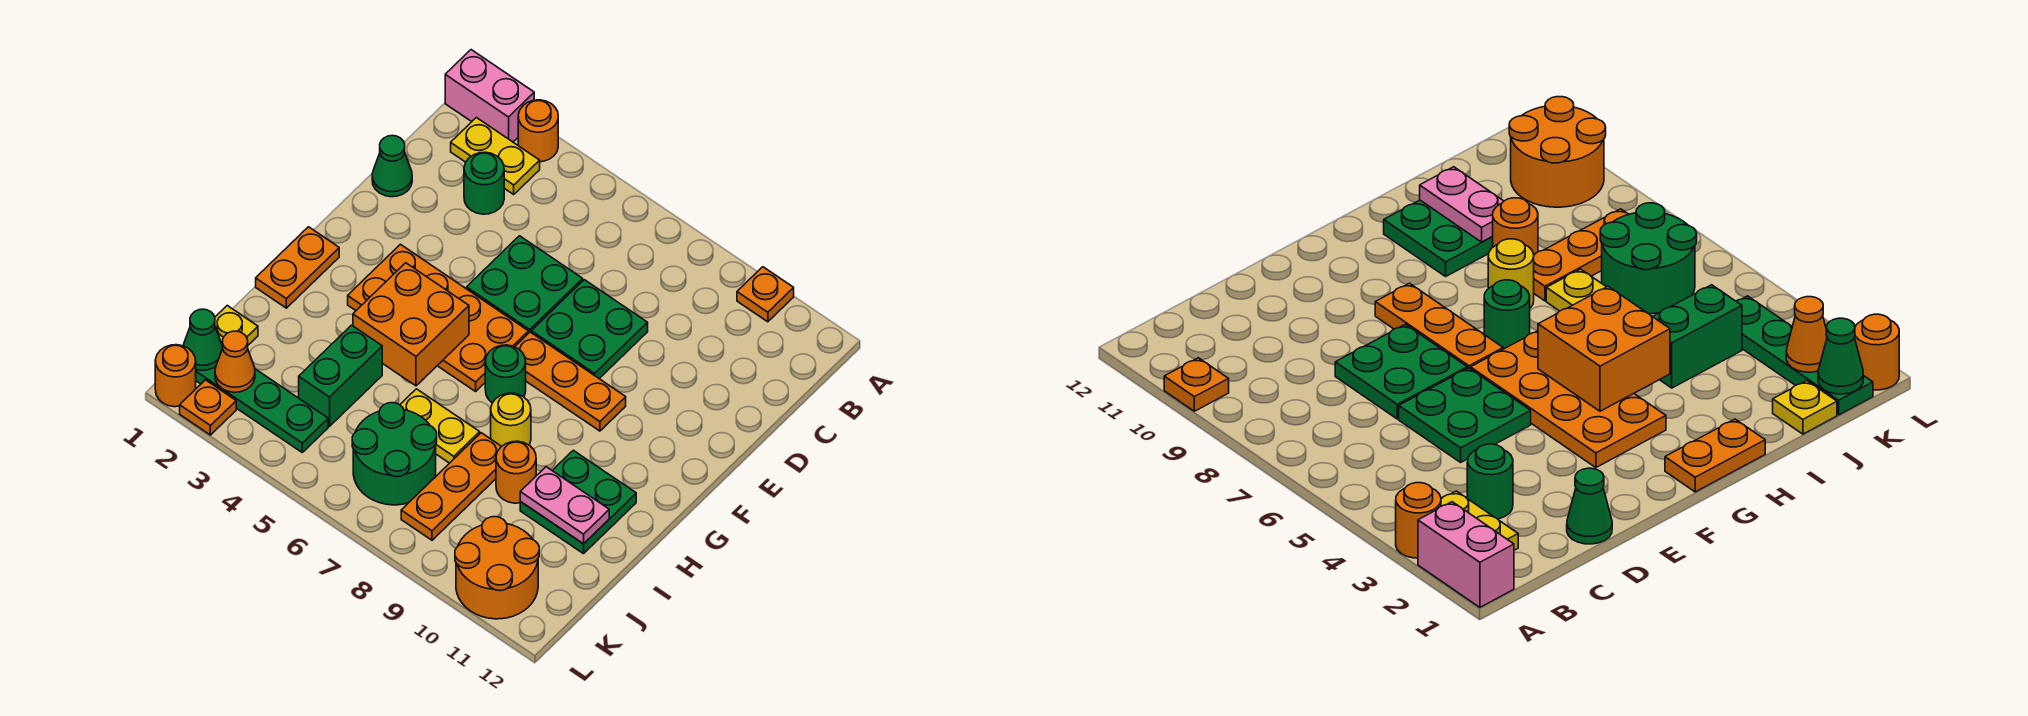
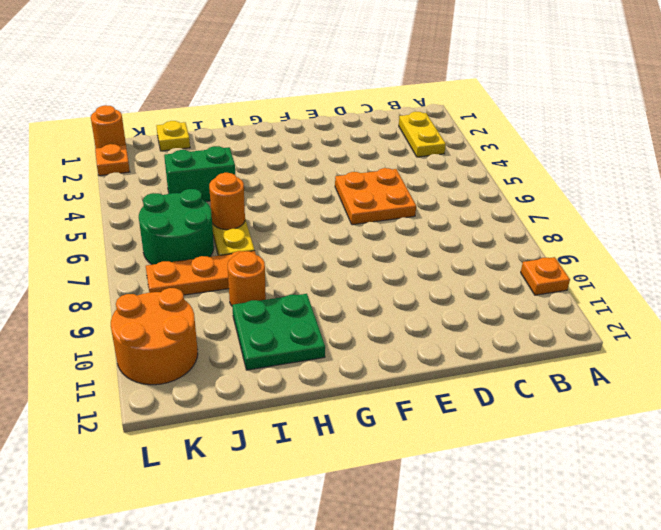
orange 2x2 plate [335,168,416,225] -> green 2x2 plate [467,236,583,333]
orange 1x1 round brick [209,173,245,230] -> orange 1x1 round brick moved to [518,100,558,162]
none -> pink 1x2 brick [445,50,534,142]
none -> green 1x1 round brick [464,152,504,214]
none -> green 1x1 cone [372,136,412,197]

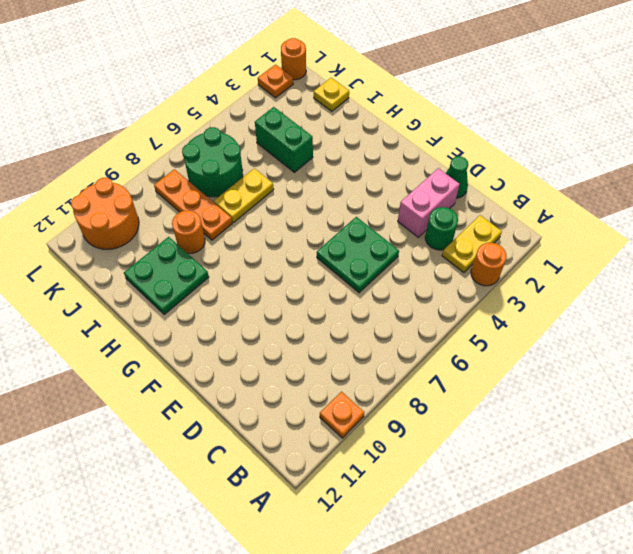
pink 1x2 brick [398,168,460,237] -> pink 1x2 brick moved to [445,50,534,142]
none -> green 2x2 plate [531,280,648,378]
none -> orange 2x4 plate [348,244,529,391]
none -> orange 1x3 plate [515,332,626,431]

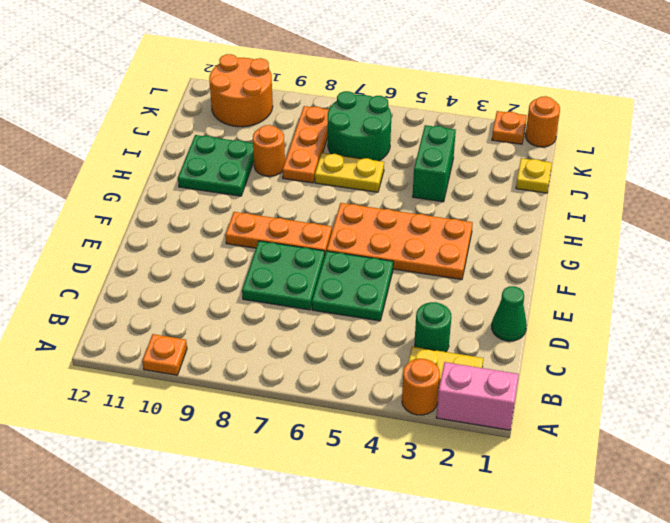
none -> orange 1x2 plate [256,227,339,308]
none -> green 1x1 round brick [485,345,526,403]
none -> yellow 1x1 round brick [491,393,531,446]

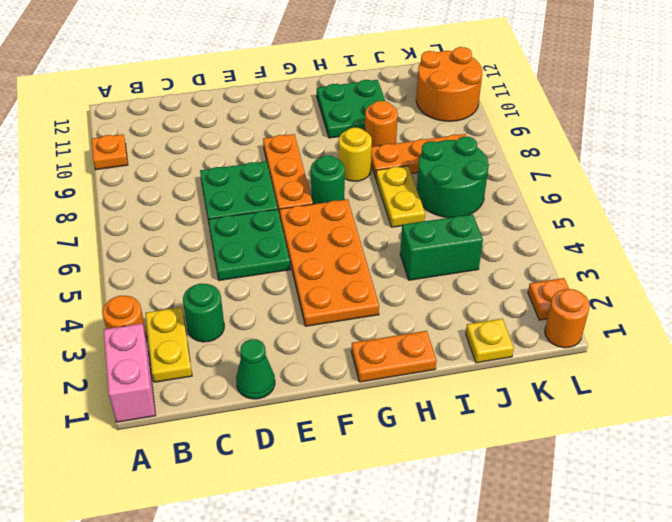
none -> green 1x4 plate [196,347,328,452]
none -> orange 2x2 brick [353,263,469,386]
none -> pink 1x2 plate [520,467,609,544]

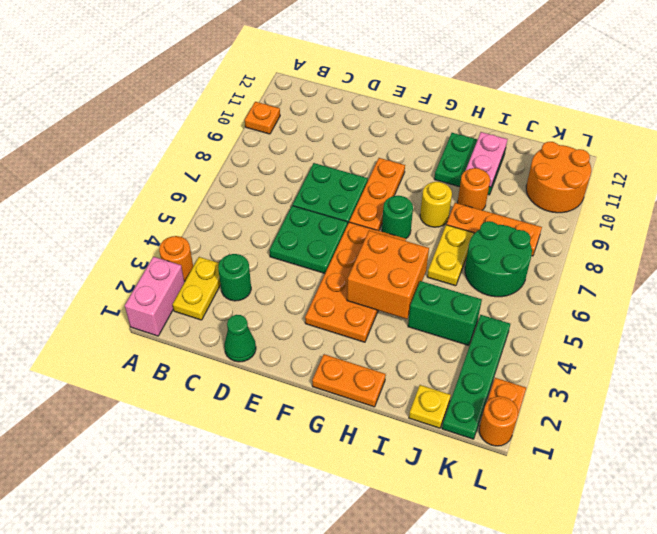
none -> green 1x1 cone [183,309,222,370]
none -> orange 1x1 cone [215,331,255,392]

